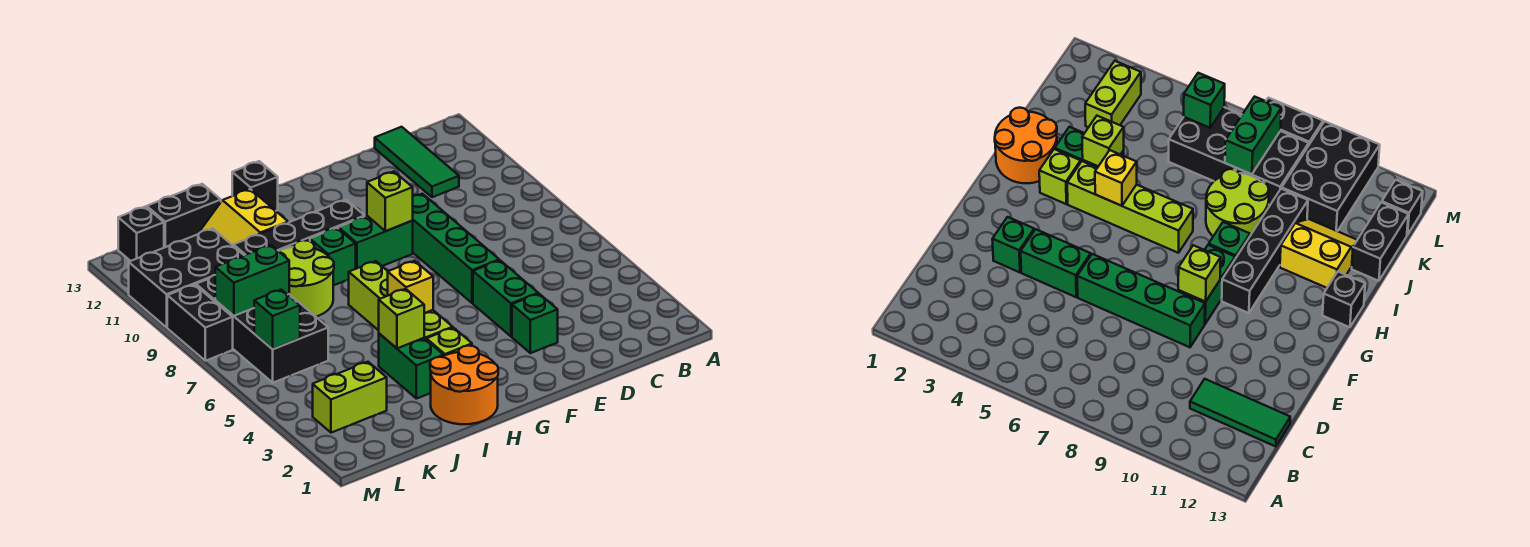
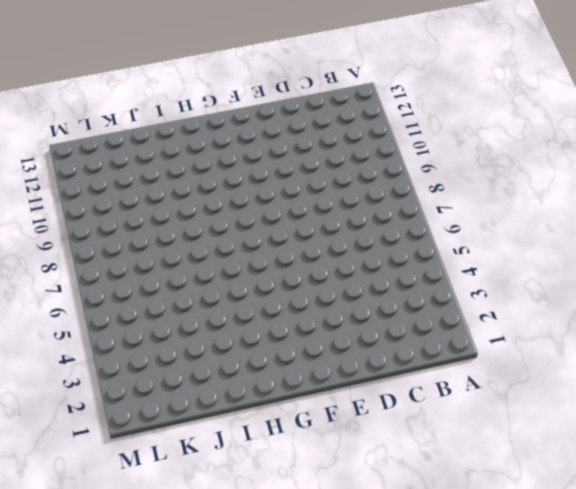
none -> green 1x3 tile [375,127,459,197]
none -> green 1x1 brick [512,294,558,353]
none -> green 1x2 brick [473,260,538,337]

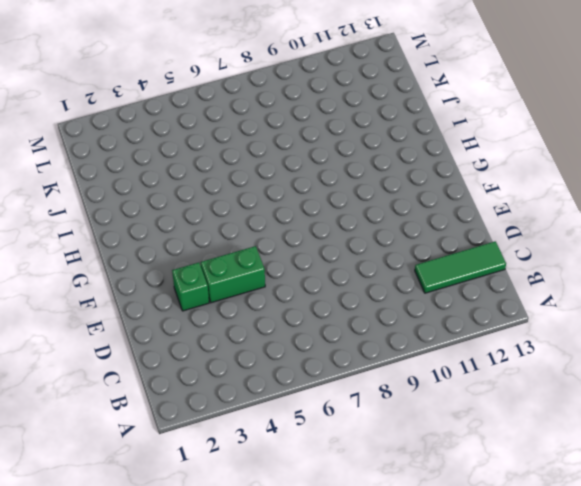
none -> green 1x4 brick [412,194,499,303]
none -> green 1x2 brick [338,216,413,269]
none -> black 1x4 brick [234,200,365,255]

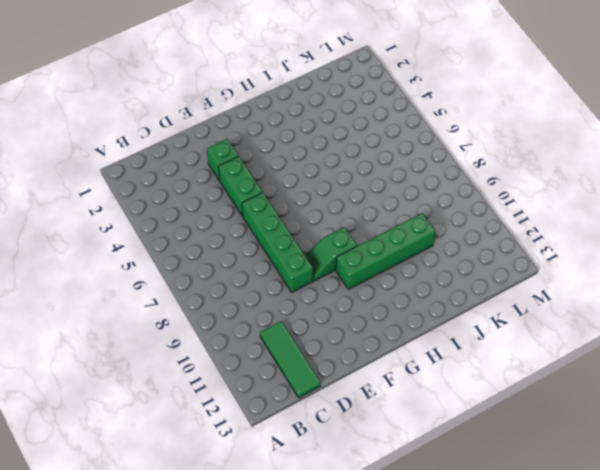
green 1x2 slope [305,227,357,281] -> green 1x2 brick [338,216,413,269]
green 1x4 brick [336,213,435,289] -> black 1x4 brick [234,200,365,255]
none -> orange 2x2 round brick [430,346,498,424]
none -> lime 1x1 brick [426,328,472,356]
none -> lime 1x4 brick [349,261,453,339]

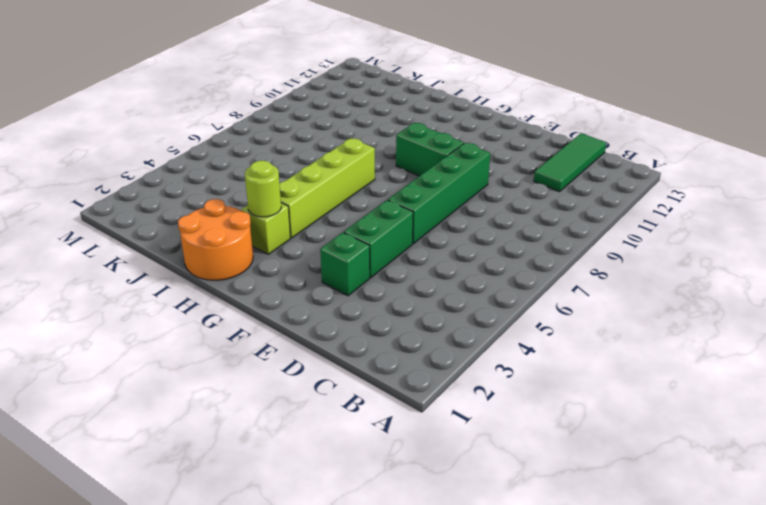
lime 1x1 round brick [245,161,281,217] -> none
none -> black 1x4 brick [234,200,365,255]
none -> green 1x1 brick [310,228,356,285]
none -> black 1x1 brick [232,161,278,211]

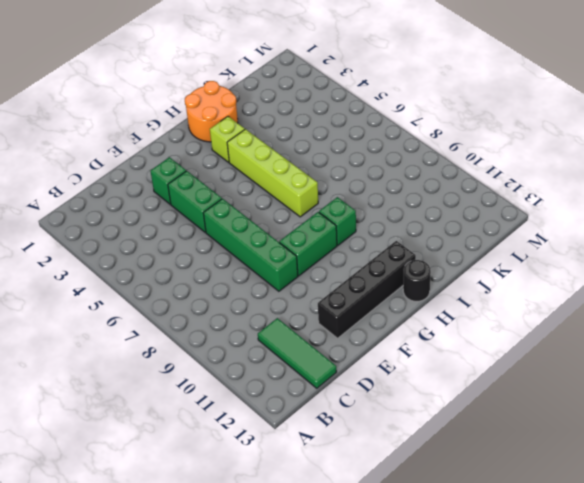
black 1x4 brick [318,241,416,338] -> black 1x4 brick moved to [234,200,365,255]
black 1x1 round brick [403,260,431,301] -> black 1x1 brick [232,161,278,211]
none -> green 1x2 brick [379,334,444,399]
none -> lime 2x2 round brick [279,240,334,317]
none -> yellow 2x2 slope [198,189,288,246]

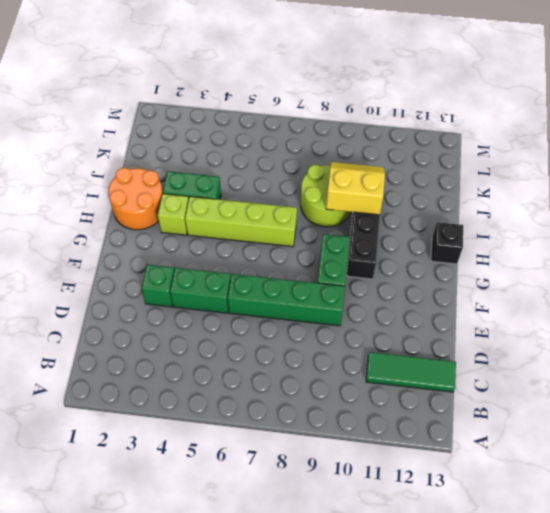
yellow 2x2 slope [326,162,385,215] -> yellow 2x2 slope moved to [198,189,288,246]
none -> green 1x1 brick [310,228,356,285]
none -> black 1x2 brick [147,184,221,248]
none -> lime 1x2 brick [313,362,387,433]

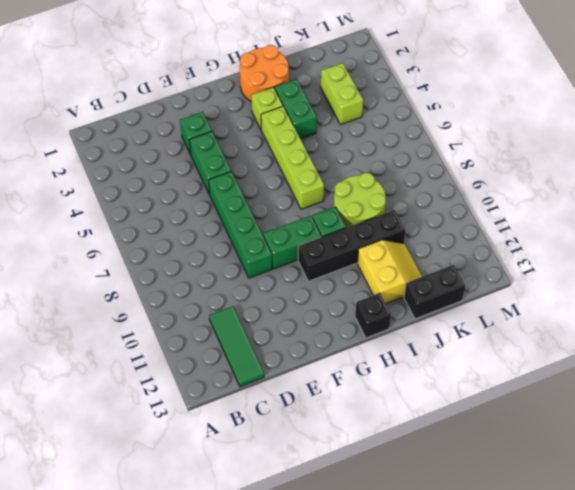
lime 1x2 brick [321,63,363,125] -> lime 1x2 brick turned to [313,362,387,433]
none -> black 2x4 brick [196,275,328,383]
none -> black 2x3 brick [129,228,244,327]
none -> black 1x1 brick [118,207,164,261]

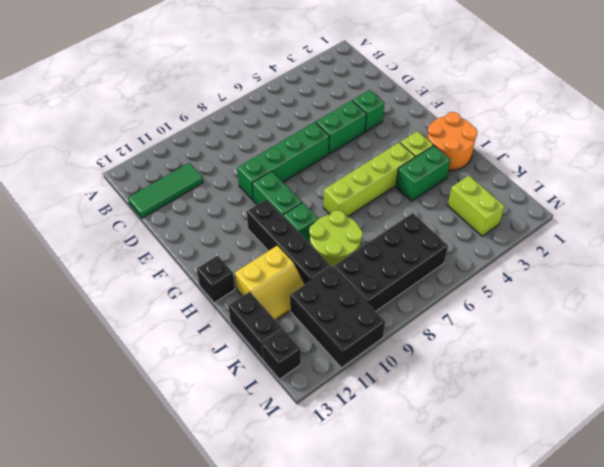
none -> black 1x2 brick [167,285,233,361]
none -> lime 1x1 brick [367,172,413,231]
none -> yellow 1x1 brick [388,261,433,313]

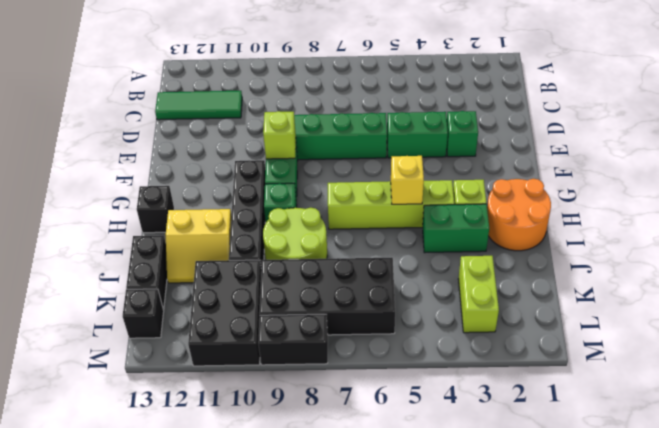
none -> lime 1x1 brick [379,289,424,348]
none -> green 1x2 brick [215,245,289,316]
none -> green 1x1 brick [254,290,300,349]

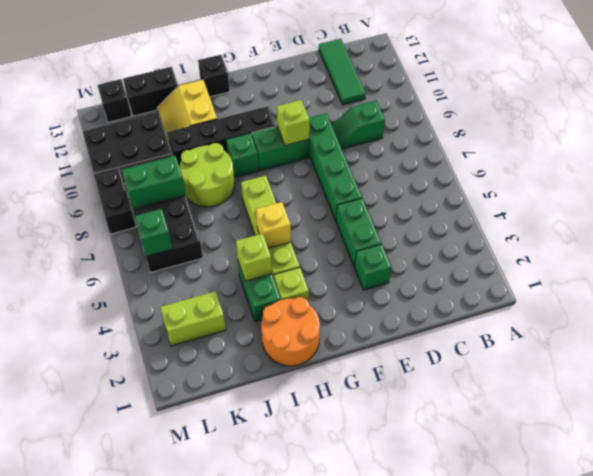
green 1x2 slope [332,101,385,149] -> none

